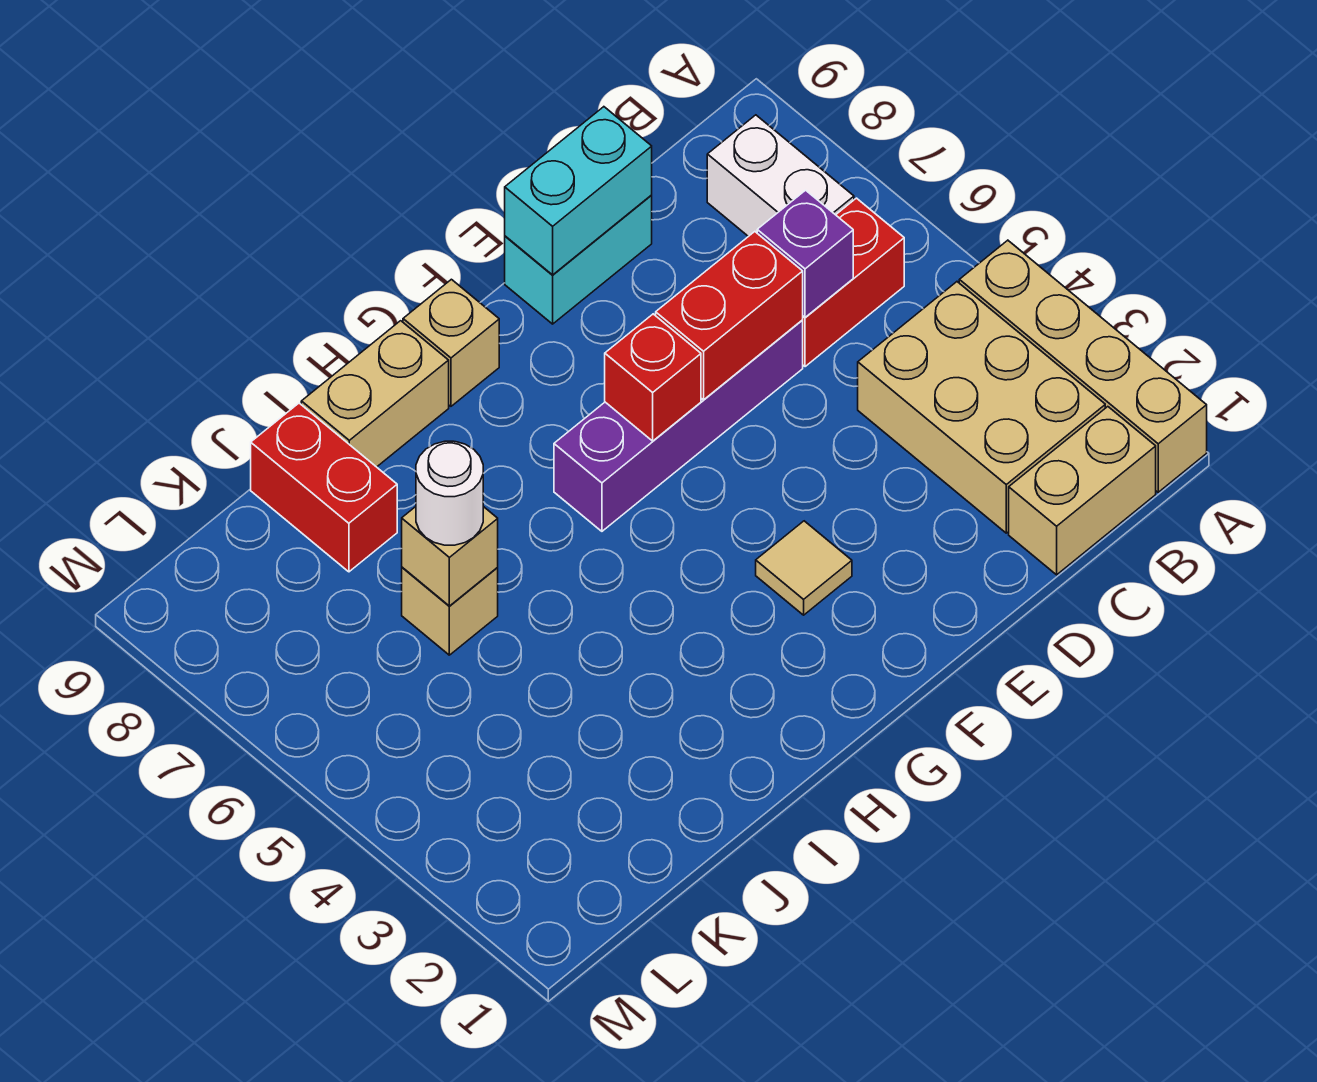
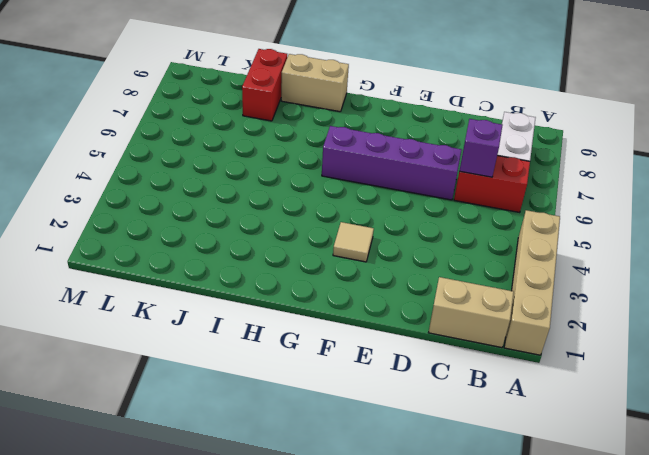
none -> tan 2x3 brick [858,282,1105,533]
none -> cyan 1x2 brick [505,195,652,324]
none -> tan 1x1 brick [403,279,499,406]

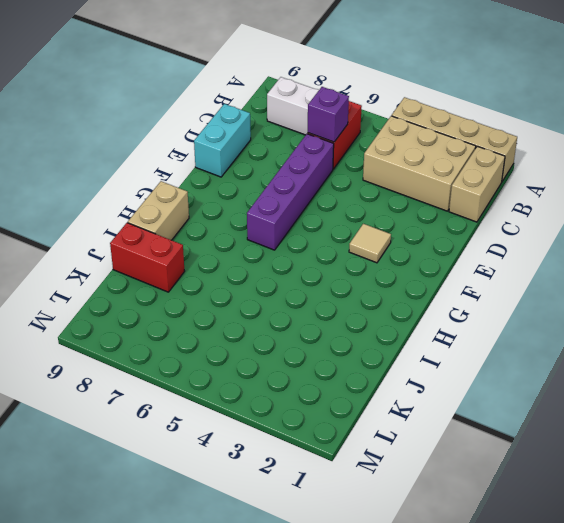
none -> tan 1x1 brick [403,279,499,406]
none -> tan 1x1 brick [402,567,498,655]
none -> red 1x2 brick [656,232,803,400]

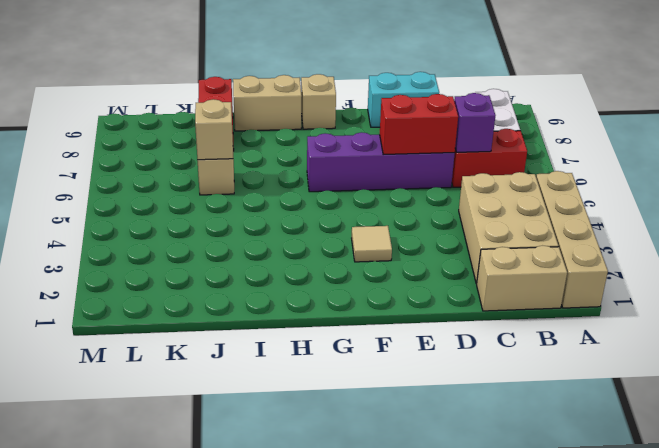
none -> cyan 1x2 brick [505,107,652,275]
none -> red 1x1 brick [605,314,701,441]
none -> white 1x1 round brick [416,441,483,545]

